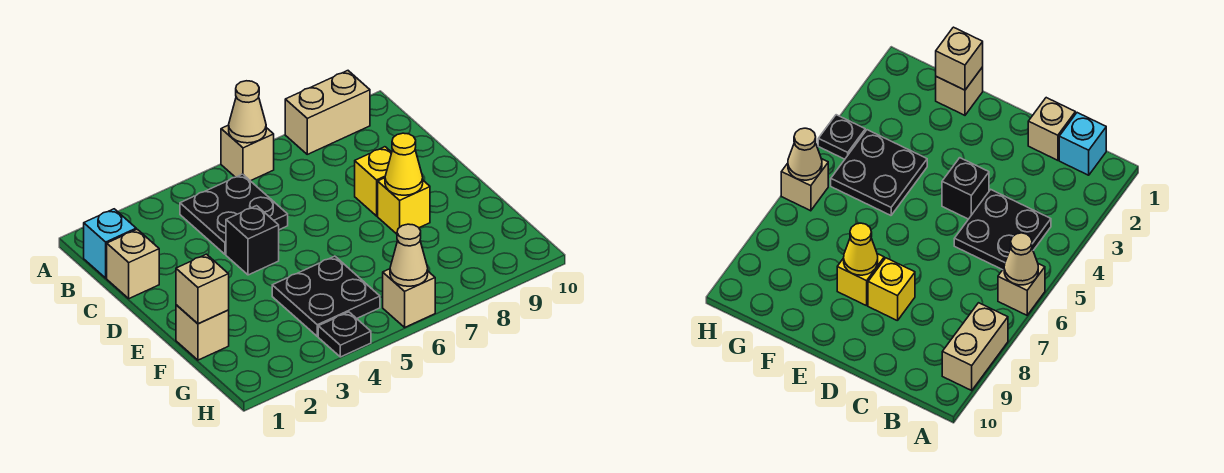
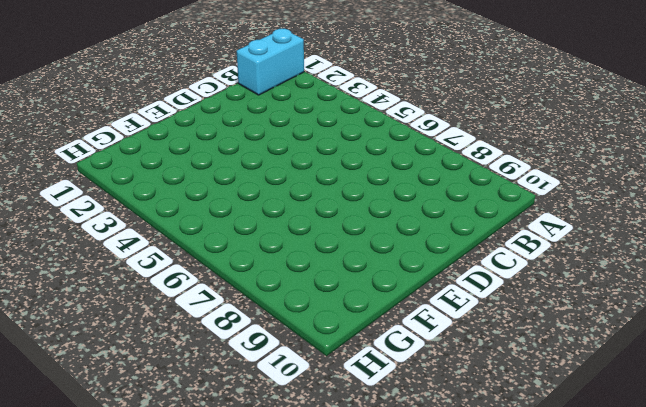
cyan 1x2 brick [237,29,304,95] -> cyan 1x1 brick [84,209,136,278]
none -> tan 1x1 brick [221,125,274,181]
none -> tan 1x2 brick [285,71,370,154]
none -> black 2x2 plate [180,174,288,254]

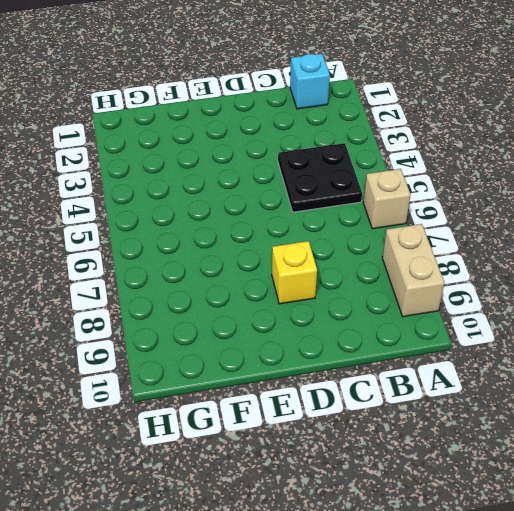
none -> tan 1x1 brick [107,229,159,299]
none -> black 1x1 brick [226,206,279,275]
none -> yellow 1x1 brick [378,178,430,234]

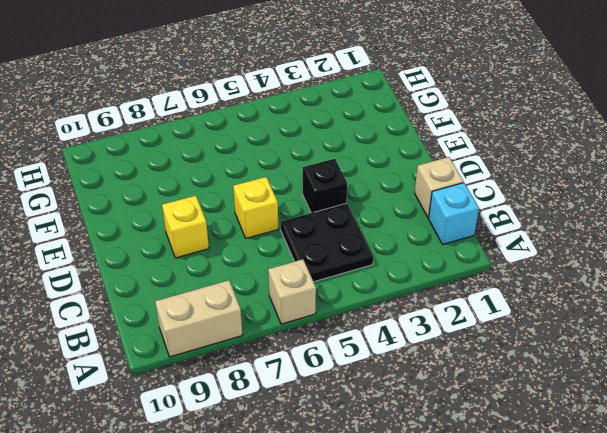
yellow 1x1 brick [233,177,278,238] -> yellow 1x1 brick moved to [378,178,430,234]
none -> tan 1x1 brick [176,305,229,360]
none -> black 2x2 plate [272,256,380,336]
none -> black 1x1 plate [318,312,371,357]

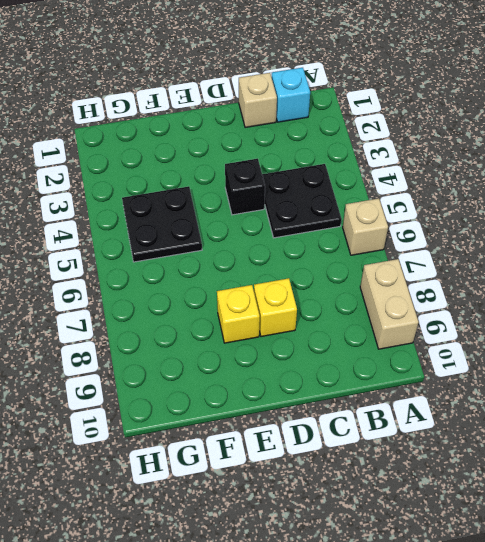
none -> tan 1x1 brick [176,305,229,360]
none -> black 1x1 plate [318,312,371,357]
none -> tan 1x1 brick [383,269,435,327]

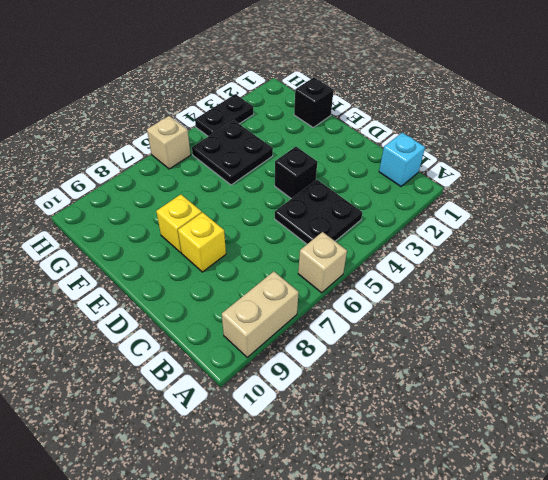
black 1x1 brick [294,77,334,127] -> tan 1x1 brick [176,305,229,360]
black 1x2 plate [195,94,254,136] -> black 1x1 plate [318,312,371,357]
none -> tan 1x1 brick [107,229,159,299]
none -> tan 1x1 cone [229,81,266,143]
none -> yellow 1x1 cone [385,133,423,195]

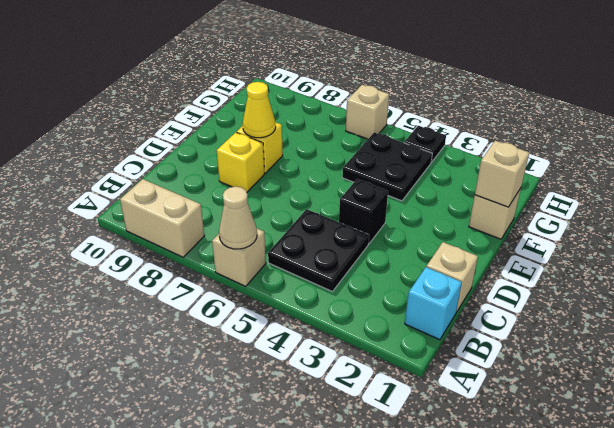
none -> tan 1x1 cone [390,224,428,286]

